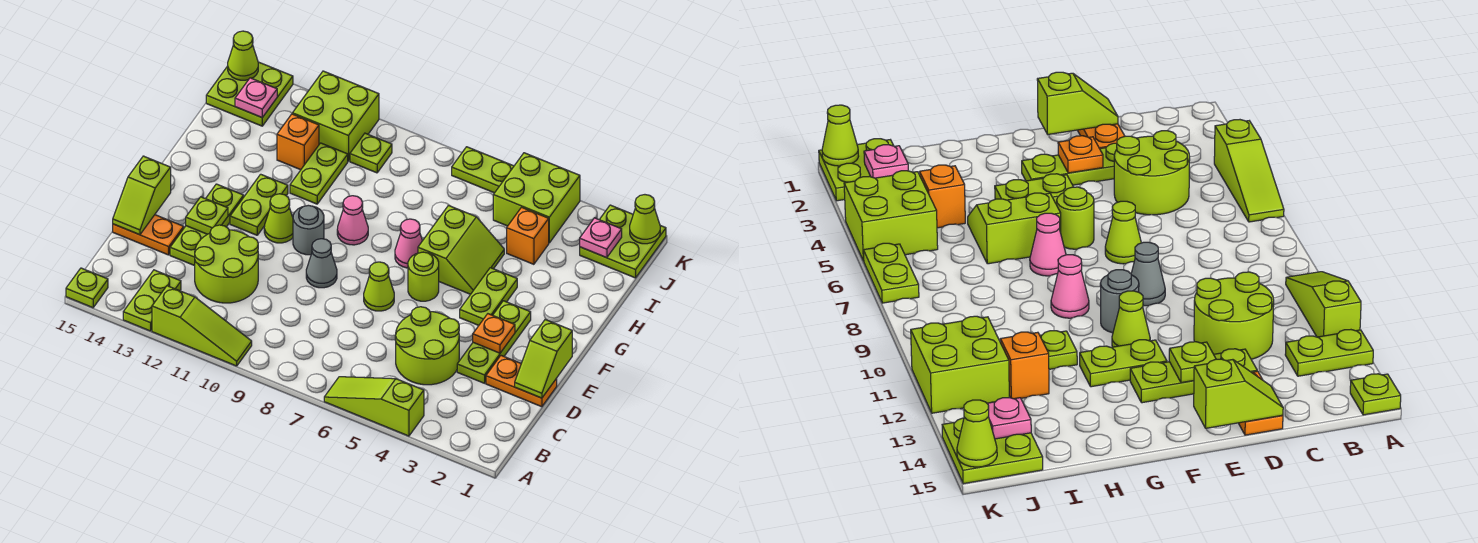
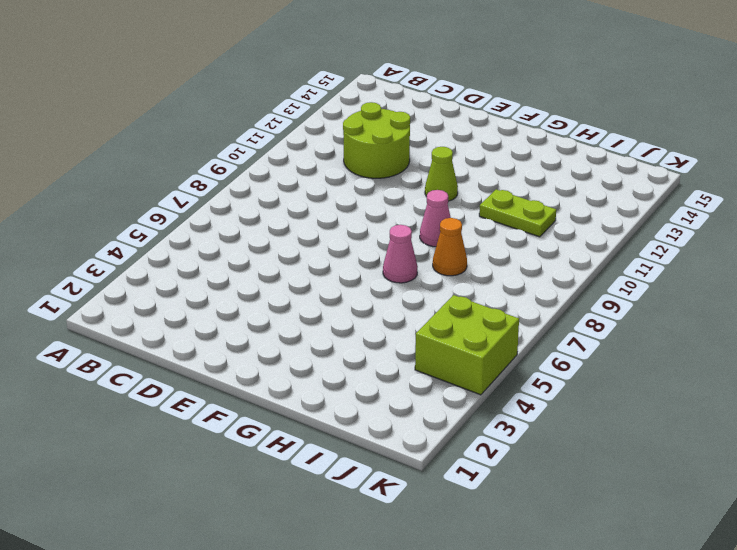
orange 1x1 cone [433,218,467,276] -> none
none -> lime 1x3 slope [324,377,424,436]
none -> lime 1x3 slope [152,286,252,366]
none -> lime 1x2 plate [123,270,181,331]
none -> lime 1x1 plate [66,268,108,308]

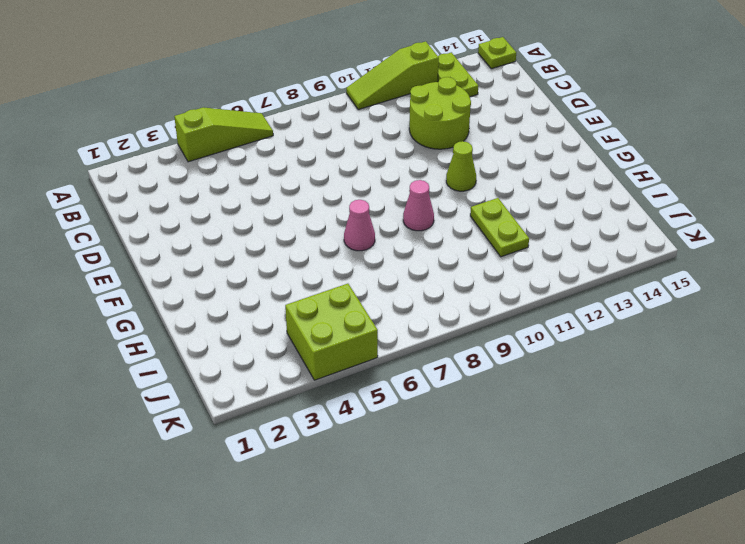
none -> lime 2x2 round brick [395,307,459,385]
none -> orange 1x2 plate [486,356,557,407]
none -> lime 1x3 plate [457,301,531,383]
none -> lime 1x3 plate [170,184,244,266]

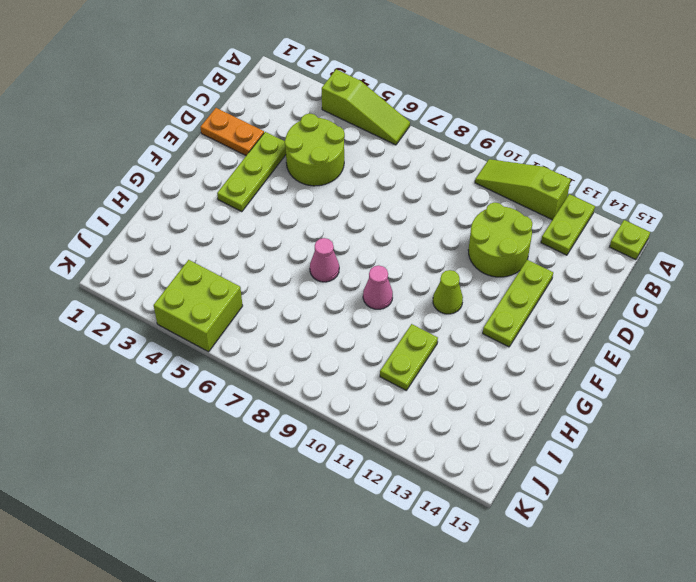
none -> orange 1x2 plate [113,215,184,255]
none -> lime 1x1 cone [364,262,394,311]
none -> grey 1x1 cone [306,239,337,288]
none -> lime 1x2 plate [460,268,517,325]

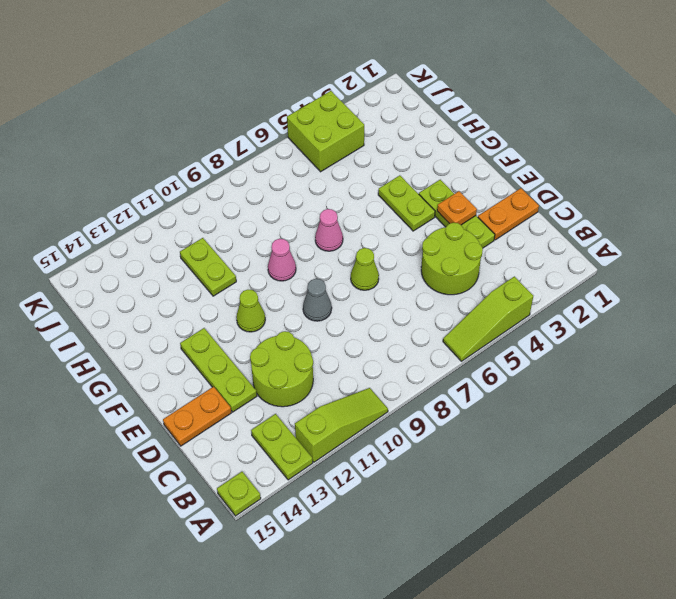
none -> lime 1x1 round brick [408,252,439,301]
none -> grey 1x1 round brick [293,205,324,255]
none -> lime 1x2 plate [230,174,288,235]
none -> lime 2x2 slope [418,206,504,294]

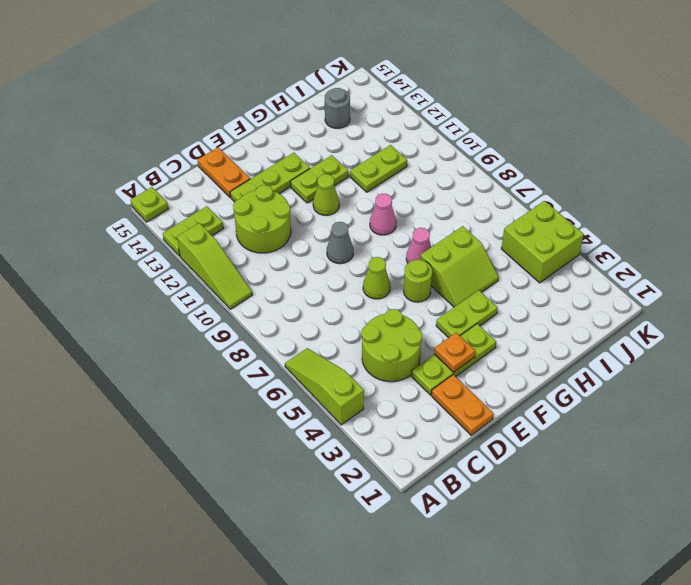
grey 1x1 round brick [325,88,350,128] -> grey 1x1 round brick moved to [293,205,324,255]
none -> orange 1x1 brick [507,207,549,264]
none -> orange 1x1 brick [277,114,319,170]
none -> lime 2x2 plate [580,205,666,278]
none -> lime 1x1 plate [350,133,392,173]

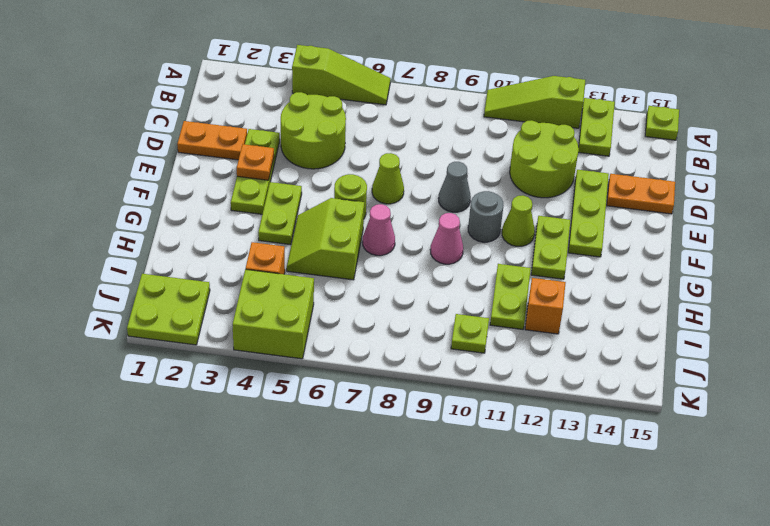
none -> lime 2x2 brick [292,71,379,161]
none -> lime 2x2 plate [206,62,293,126]
none -> lime 1x2 plate [452,147,514,193]
none -> lime 1x2 slope [515,320,572,398]

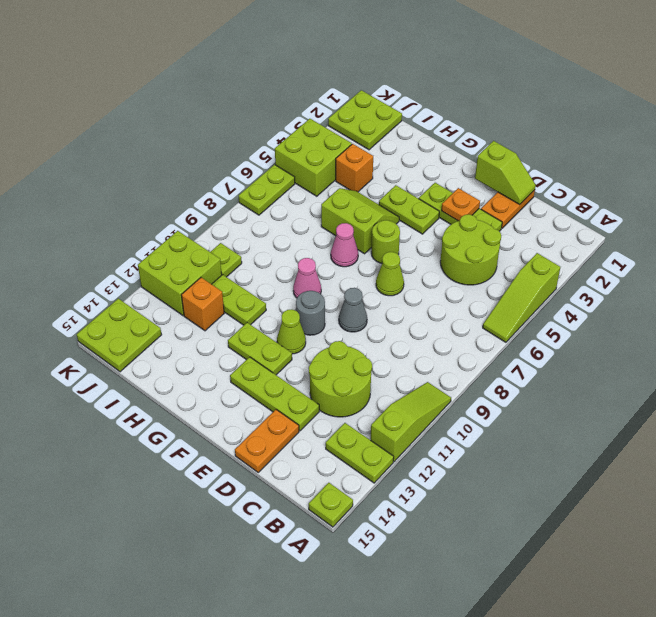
none -> lime 1x2 slope [113,156,171,235]
none -> lime 1x1 plate [186,197,228,234]
none -> pink 1x1 plate [580,218,622,258]
none -> pink 1x1 plate [235,78,277,117]

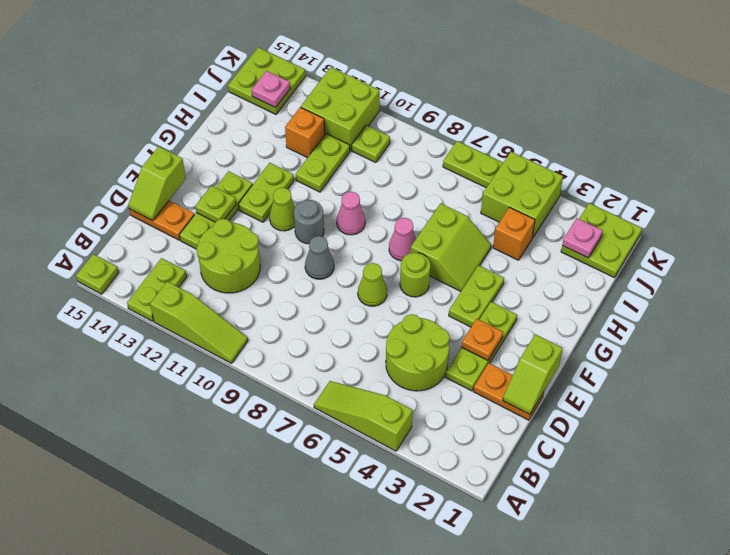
none -> lime 1x1 cone [630,195,660,244]
none -> lime 1x1 cone [228,31,258,80]

